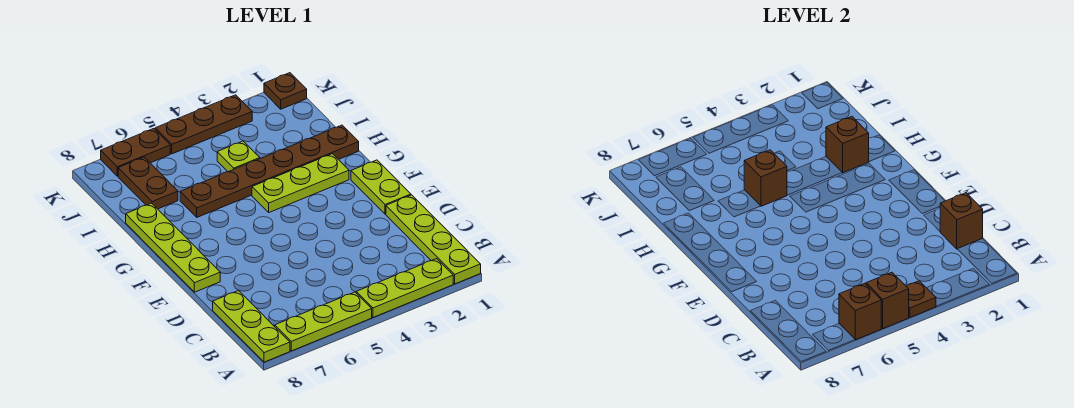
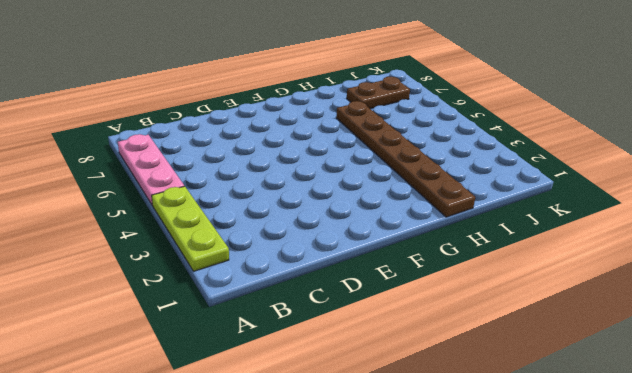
pink 1x3 plate [118,134,184,206] -> lime 1x3 plate [275,292,372,351]
none -> lime 1x4 plate [386,195,481,284]
none -> lime 1x3 plate [213,291,290,362]
none -> lime 1x2 plate [351,160,411,214]

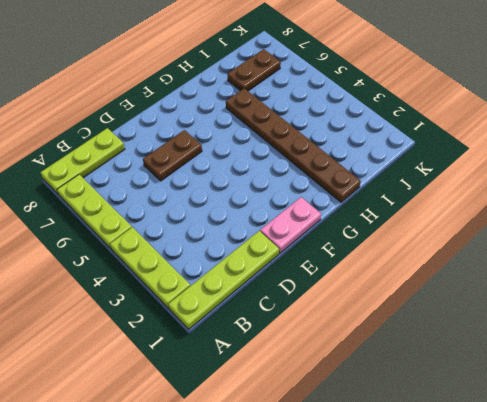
brown 1x2 plate [143,130,202,181] -> brown 1x2 plate turned to [101,129,170,176]
pink 1x2 plate [260,197,321,253] -> lime 1x2 plate [351,160,411,214]
none -> lime 1x4 plate [126,203,220,292]
none -> lime 1x3 plate [252,154,349,212]
none -> lime 1x1 plate [217,141,260,172]

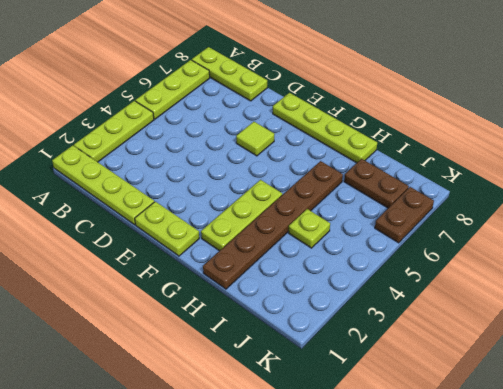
lime 1x1 tile [236,122,274,156] -> none
none -> brown 1x1 plate [264,73,307,109]
none -> brown 1x3 plate [155,95,252,154]
none -> brown 1x1 plate [906,281,936,317]

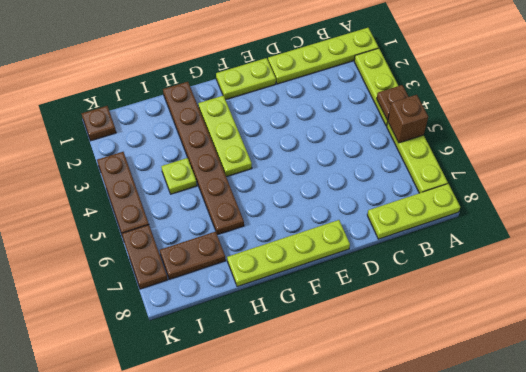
none -> brown 1x1 brick [839,283,881,340]
none -> brown 1x1 brick [940,193,983,249]
none -> brown 1x1 brick [826,117,869,173]

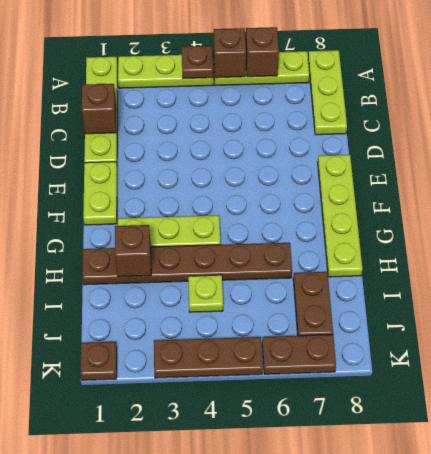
none -> brown 1x1 brick [744,150,787,206]

